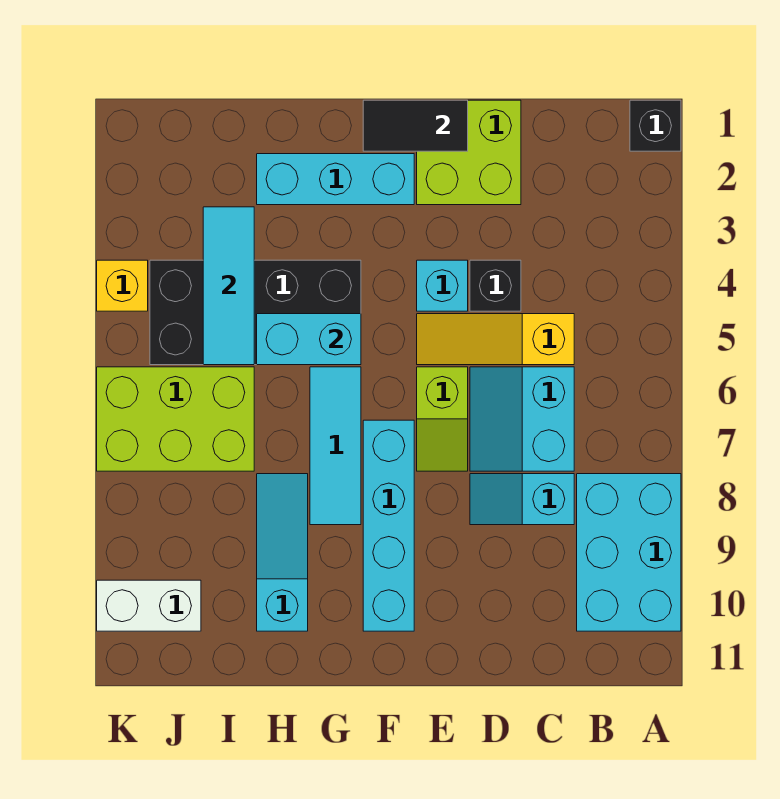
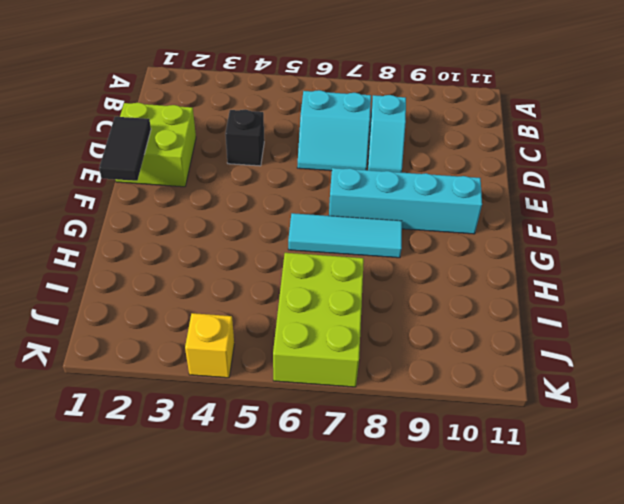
none -> black 1x1 brick [630,100,681,151]
none -> cyan 2x3 brick [577,474,681,631]
none -> yellow 1x3 slope [417,314,574,365]

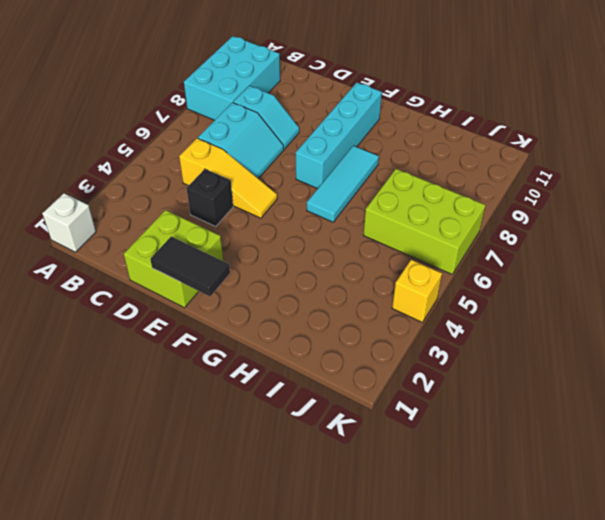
white 1x1 brick [42,193,96,252] -> black 1x1 brick [630,100,681,151]
none -> cyan 1x1 brick [417,260,468,311]
none -> lime 1x2 slope [417,367,468,471]
none -> cyan 1x3 brick [257,154,414,205]

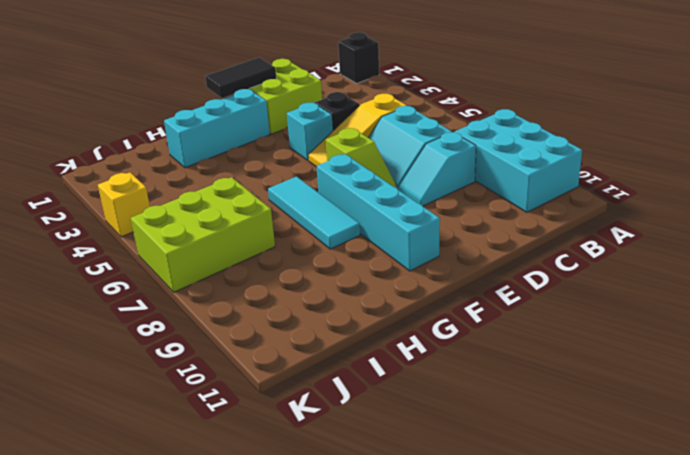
none -> black 2x4 brick [150,260,361,365]
none -> cyan 1x3 slope [257,474,308,631]
none -> white 1x2 brick [97,580,201,631]

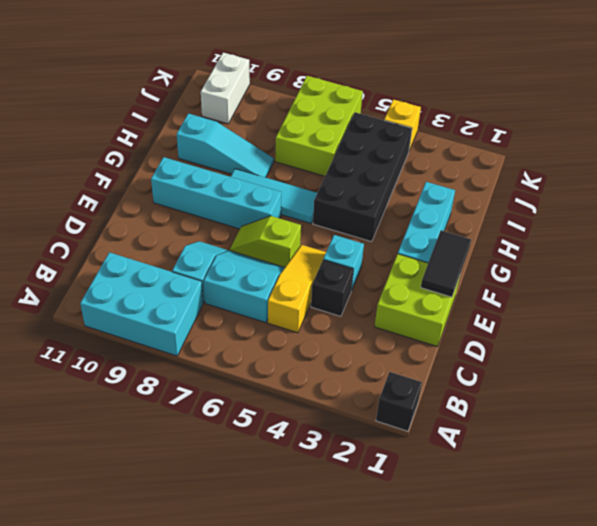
none -> cyan 1x2 brick [257,314,361,365]
none -> cyan 1x3 tile [203,207,254,365]

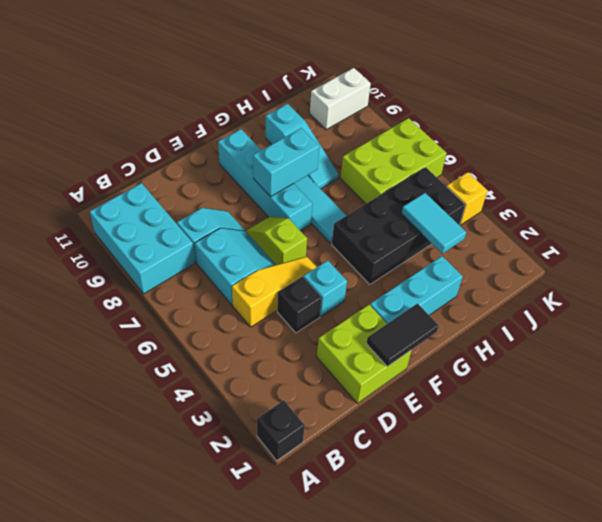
cyan 1x2 brick [253,128,319,197] -> cyan 1x2 brick moved to [257,314,361,365]
cyan 1x2 tile [402,193,466,254] -> cyan 1x3 tile [203,207,254,365]

